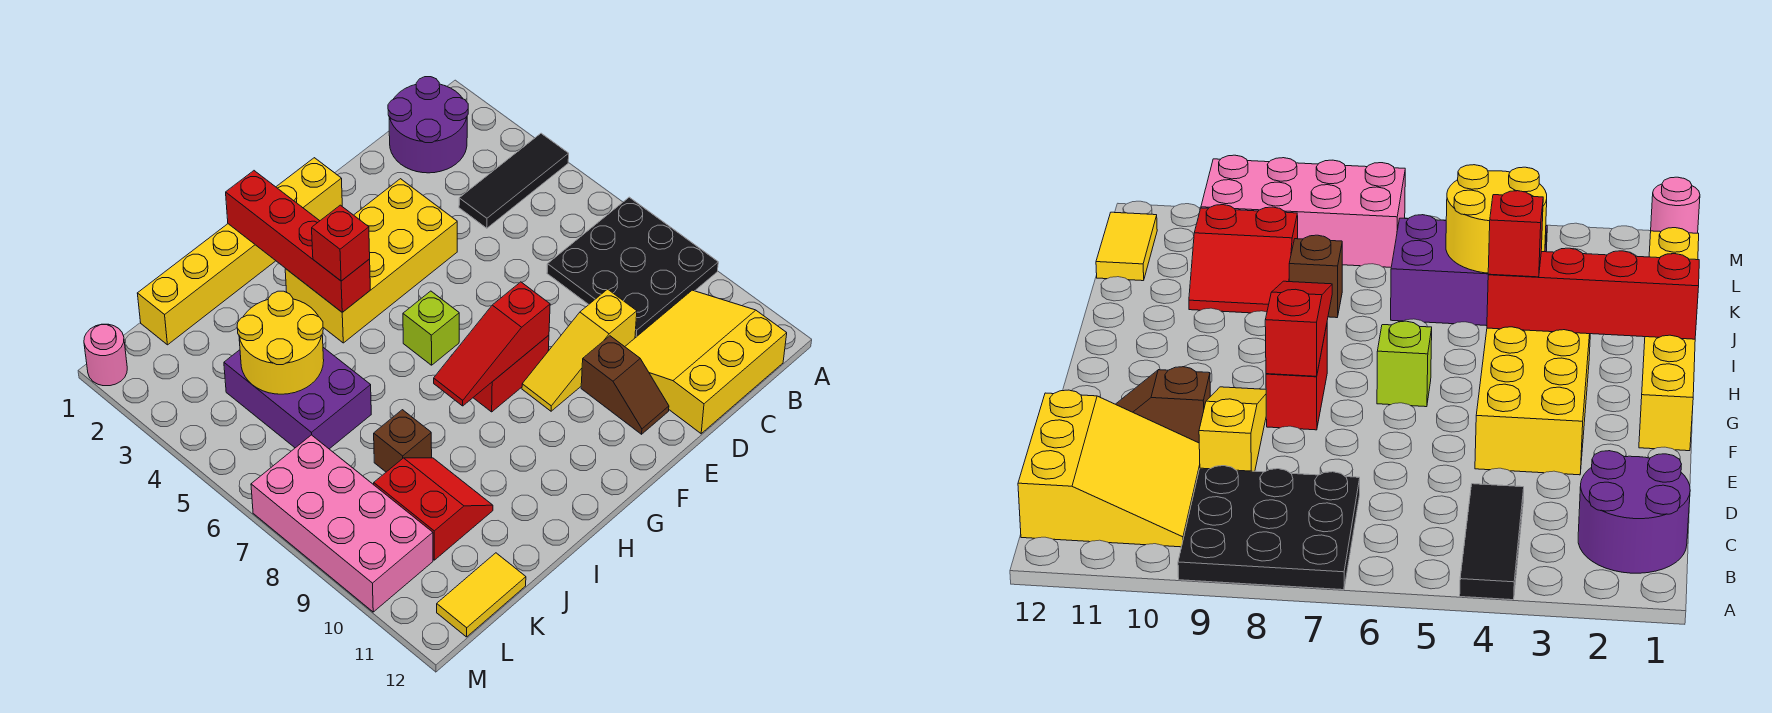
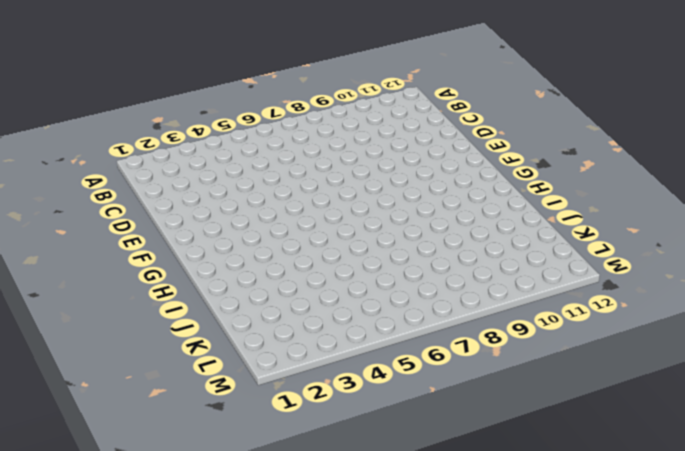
none -> black 1x3 tile [459,133,569,228]
none -> black 3x3 plate [547,197,718,338]
none -> purple 2x2 round brick [388,77,468,173]

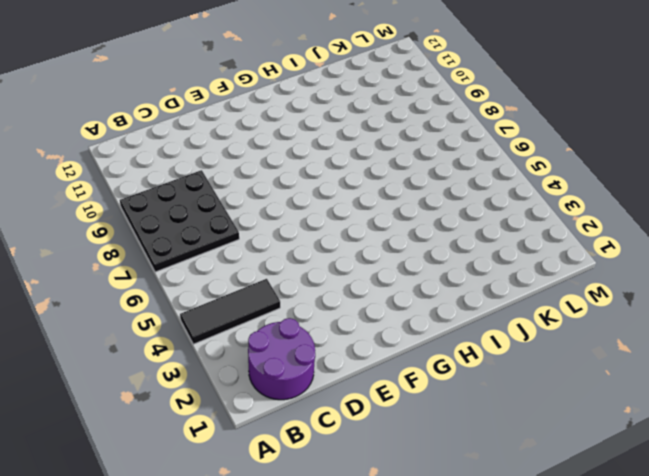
none -> yellow 3x3 slope [625,290,787,434]
none -> yellow 1x3 slope [522,289,637,411]
none -> yellow 2x4 brick [285,179,457,343]

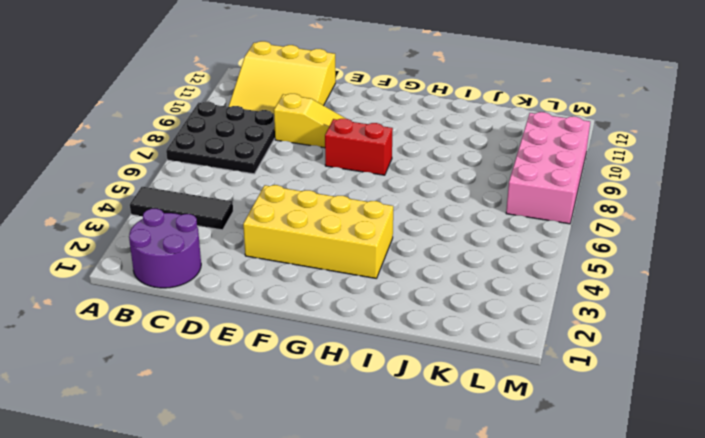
none -> brown 1x2 slope [581,336,669,434]
none -> yellow 1x6 brick [137,158,342,345]
none -> lime 1x1 brick [403,291,459,365]

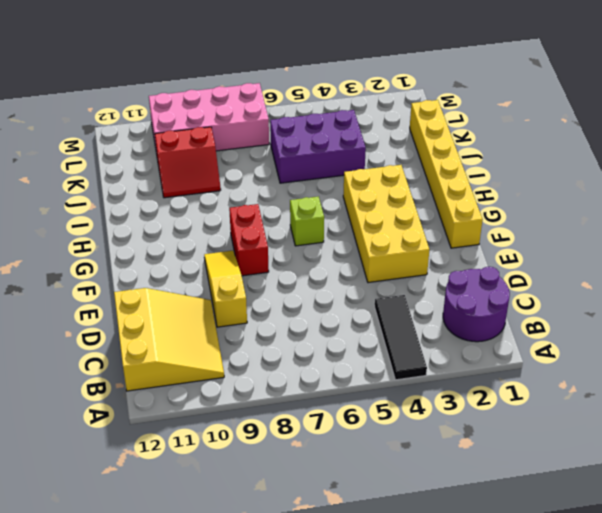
none -> black 3x3 plate [547,197,718,338]
none -> brown 1x2 slope [581,336,669,434]
none -> brown 1x1 brick [374,410,432,472]

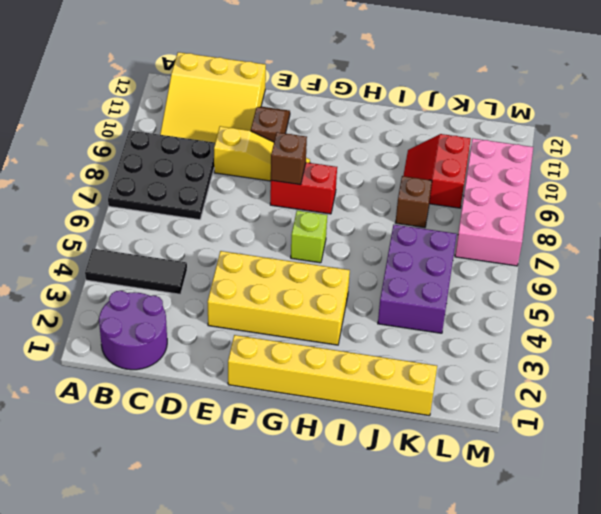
brown 1x1 brick [271,132,307,185] -> red 1x3 slope [434,282,550,406]
none -> yellow 1x2 tile [437,553,526,637]
none -> pink 1x1 round brick [84,324,127,386]
none -> red 1x4 brick [226,171,370,312]

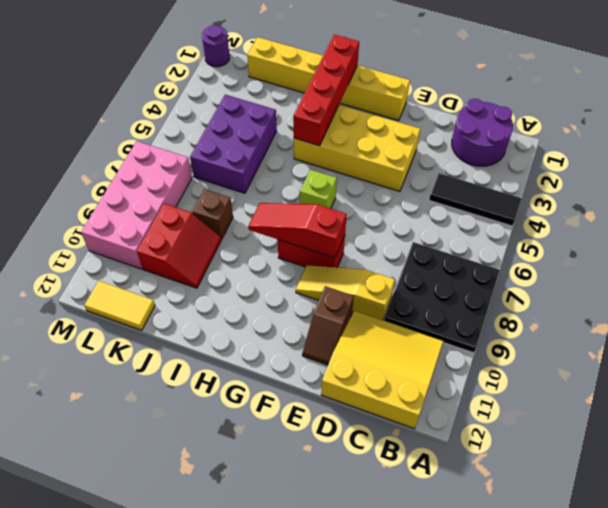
purple 1x1 round brick [202,25,230,67] -> pink 1x1 round brick [84,324,127,386]
none -> yellow 2x2 round brick [237,291,324,394]
none -> red 1x1 brick [312,205,370,281]

